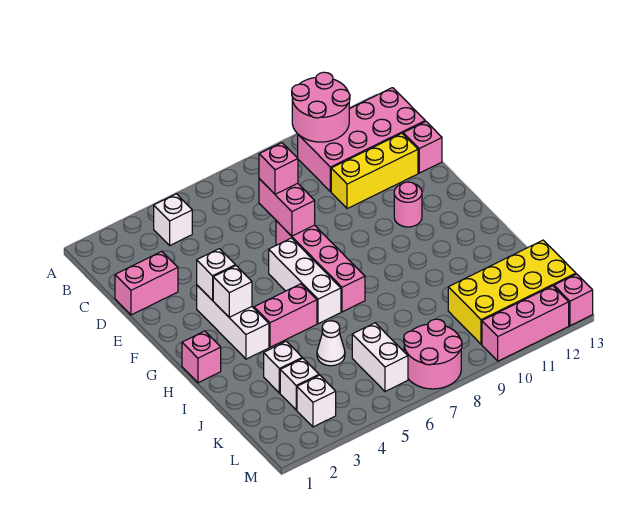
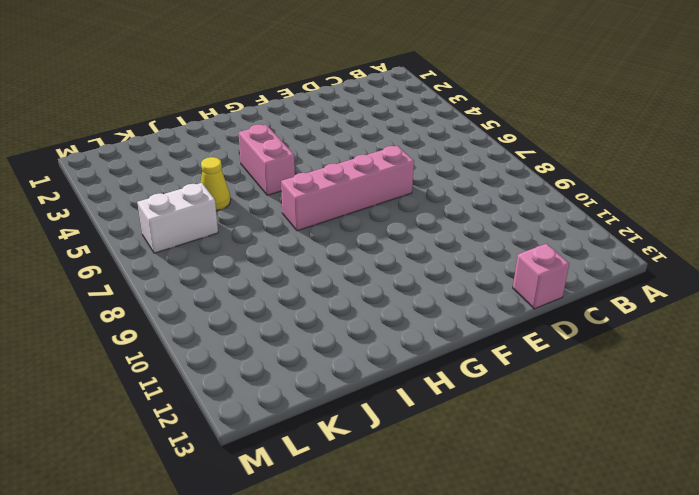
yellow 1x1 cone [201,157,231,211] -> white 1x1 cone [317,321,345,366]
none -> white 1x1 brick [154,194,192,245]
none -> pink 2x4 brick [298,88,425,192]
none -> pink 1x2 brick [115,251,178,315]

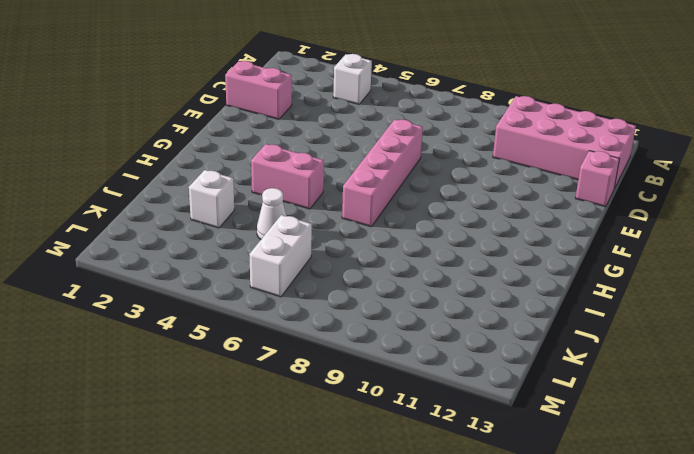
none -> yellow 1x3 brick [331,133,418,209]
none -> white 1x3 brick [197,285,269,359]
none -> white 1x3 brick [269,238,341,324]

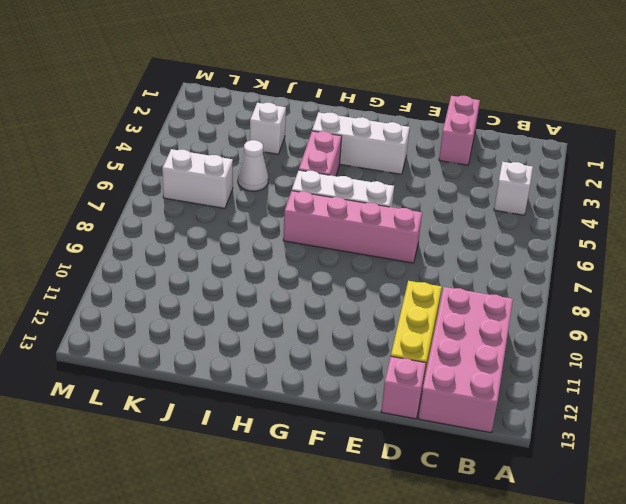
none -> pink 1x1 round brick [394,182,422,227]
none -> pink 1x1 brick [182,331,221,383]
none -> white 1x1 brick [280,358,319,410]

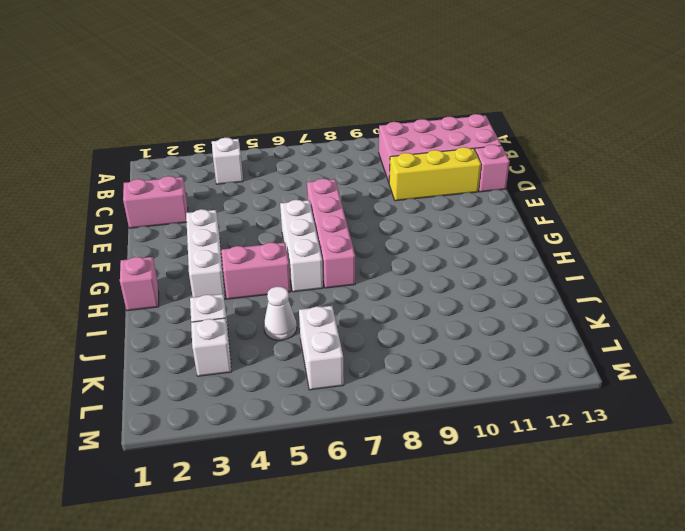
none -> pink 1x1 round brick [394,182,422,227]
none -> yellow 2x4 brick [448,240,576,344]
none -> white 1x1 brick [297,375,336,427]

